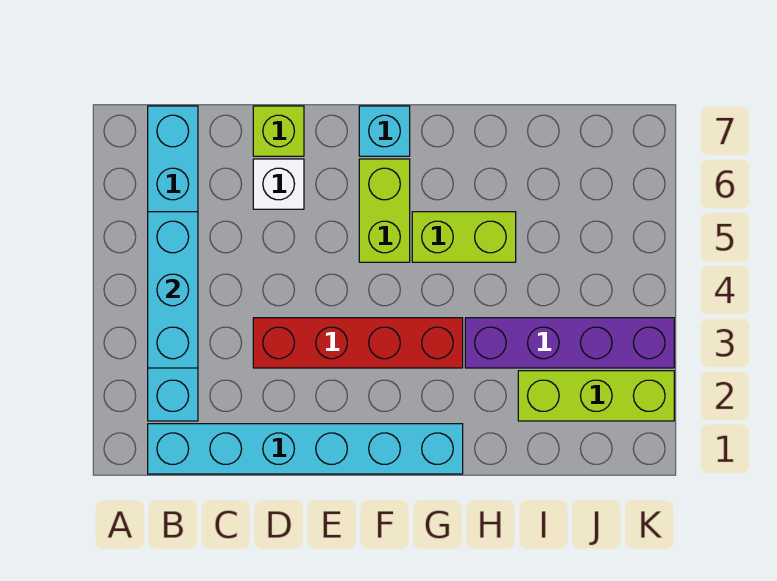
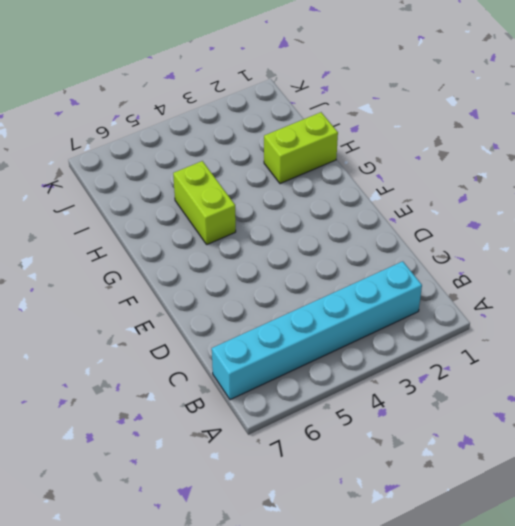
lime 1x2 brick [264,112,338,184] -> lime 1x2 brick moved to [359,159,410,262]
none -> cyan 1x6 brick [148,424,463,474]
none -> red 1x4 brick [253,318,463,368]

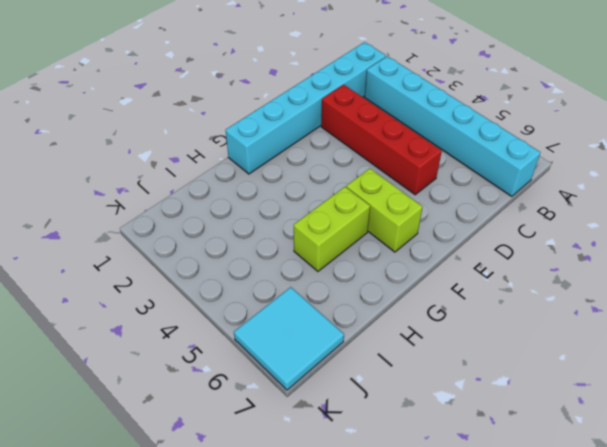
red 1x4 brick [321,85,442,195] -> red 1x4 brick turned to [253,318,463,368]
cyan 2x2 tile [234,287,344,390] -> none
none -> white 1x1 brick [253,159,304,209]
none -> lime 1x1 brick [253,106,304,156]

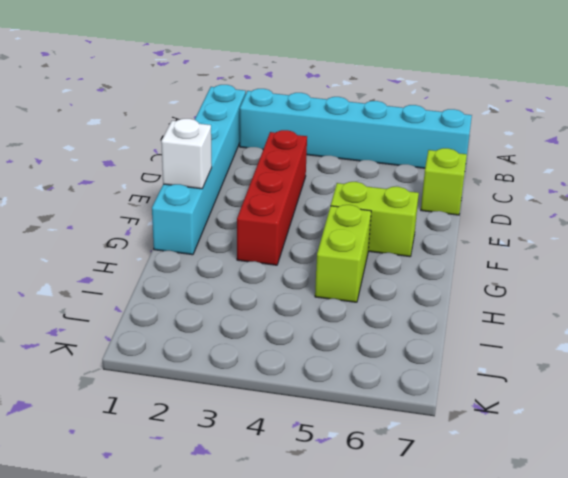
white 1x1 brick [161,119,212,189] -> white 1x1 brick moved to [253,159,304,209]
none -> cyan 1x1 brick [359,106,410,156]
none -> purple 1x4 brick [465,318,674,368]

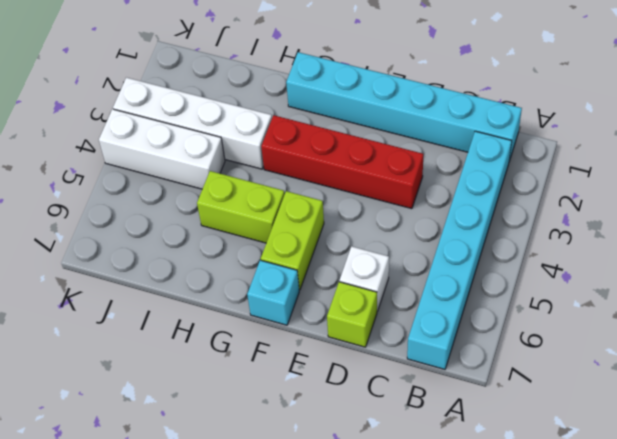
white 1x4 brick [113,77,272,169] -> purple 1x4 brick [465,318,674,368]
white 1x3 brick [99,109,225,189] -> none
none -> lime 1x3 brick [518,371,674,421]
none -> cyan 1x3 brick [148,212,198,368]

